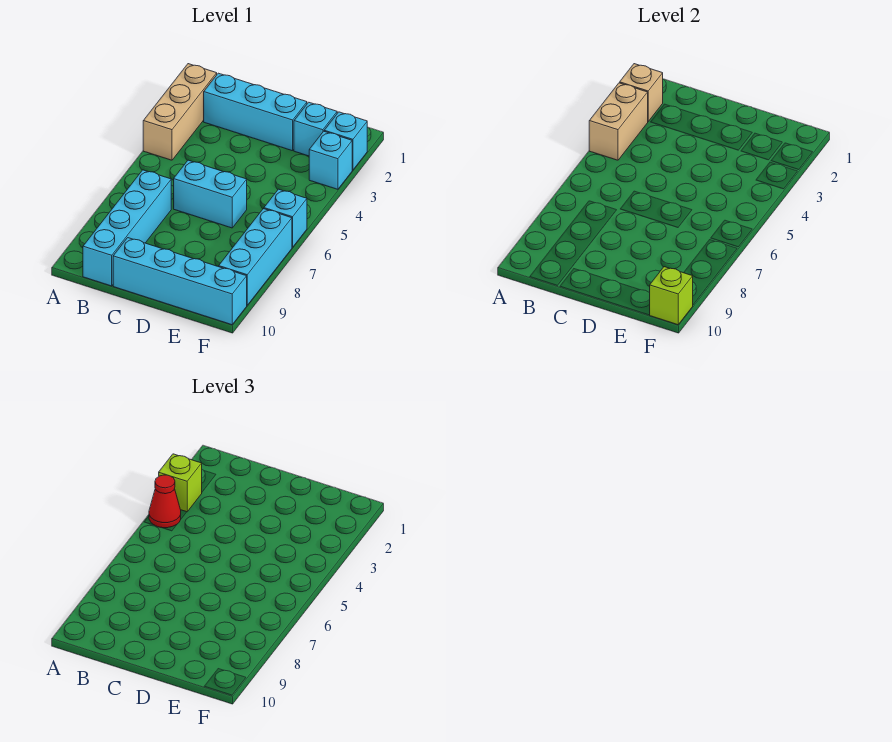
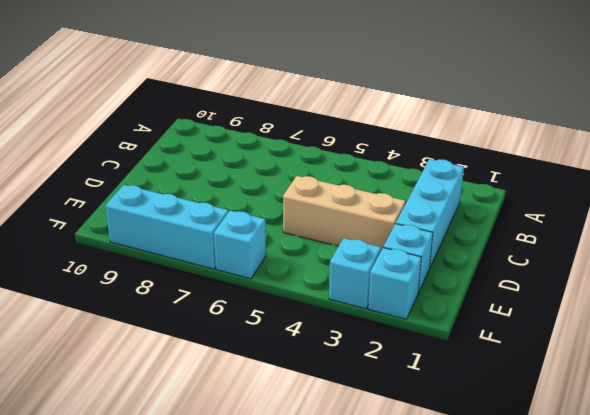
tan 1x3 brick [283,176,405,250] -> tan 1x3 brick moved to [143,64,217,160]
none -> cyan 1x4 brick [83,170,171,286]
none -> cyan 1x2 brick [174,160,247,228]
none -> cyan 1x4 brick [113,238,247,325]

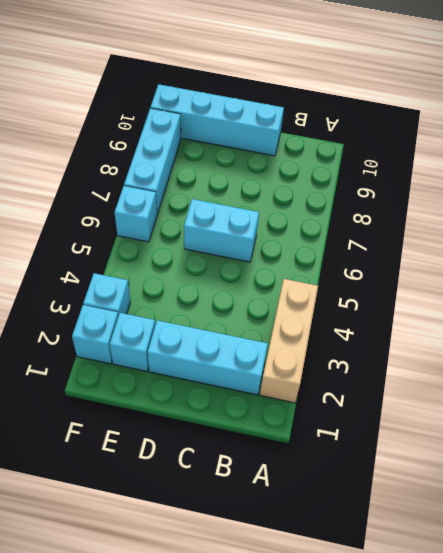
none -> cyan 1x4 brick [83,170,171,286]
none -> tan 1x1 brick [620,64,663,121]
none -> tan 1x2 brick [589,83,648,160]

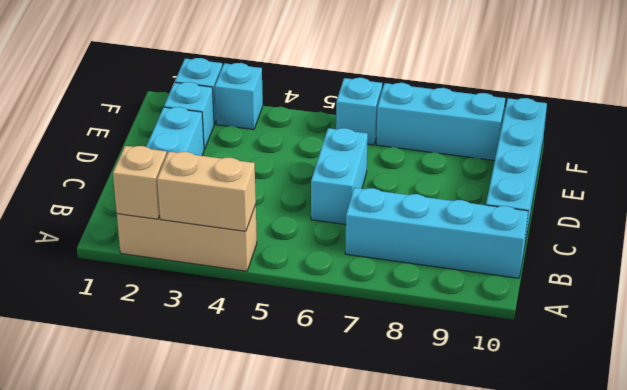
none -> lime 1x1 brick [650,267,693,325]
none -> lime 1x1 brick [159,454,202,512]
none -> red 1x1 cone [149,475,181,528]

